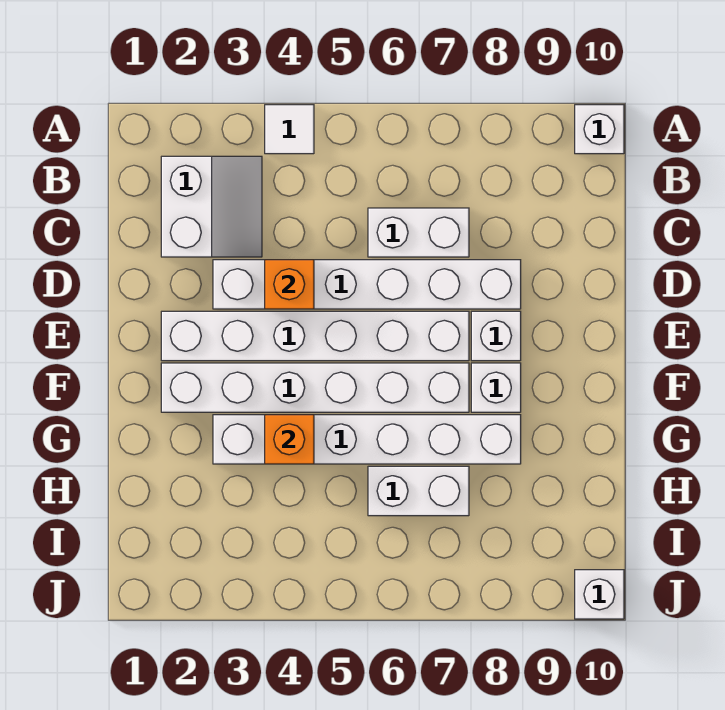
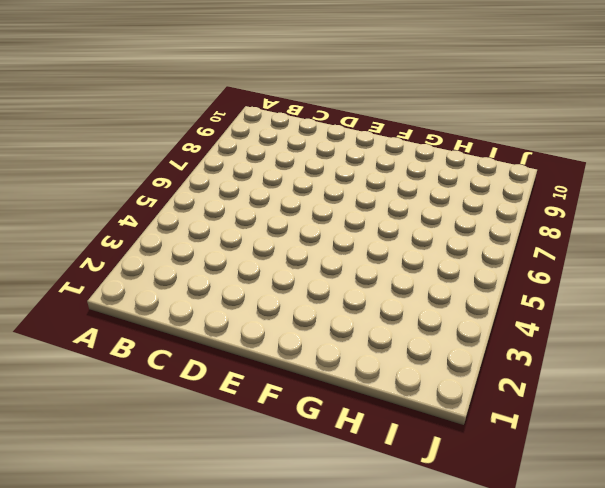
none -> white 1x1 tile [265,105,314,154]
none -> white 1x1 brick [575,105,624,154]
none -> white 2x2 slope [161,156,262,257]

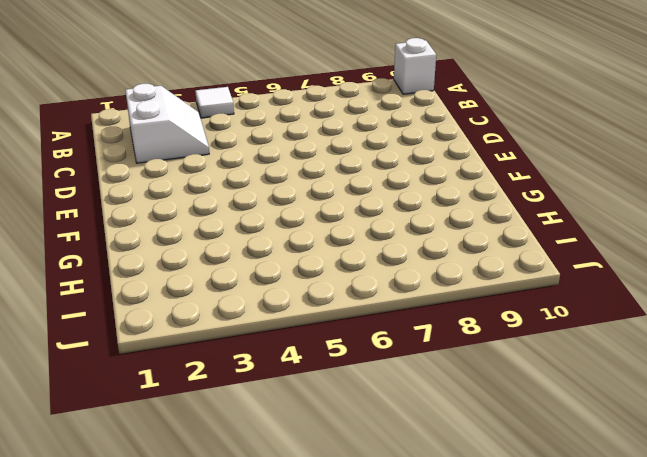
none -> white 1x2 brick [368,208,469,257]
none -> white 1x6 brick [213,260,521,309]
none -> white 1x6 brick [161,311,469,361]

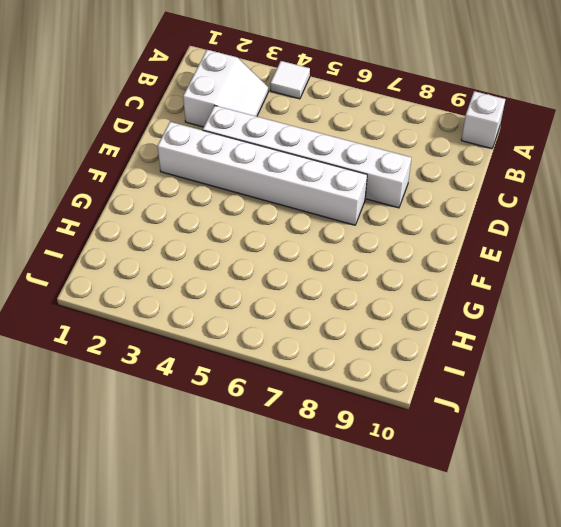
none -> white 1x2 brick [368,208,469,257]
none -> white 1x1 brick [471,311,521,361]
none -> white 1x6 brick [161,363,469,412]

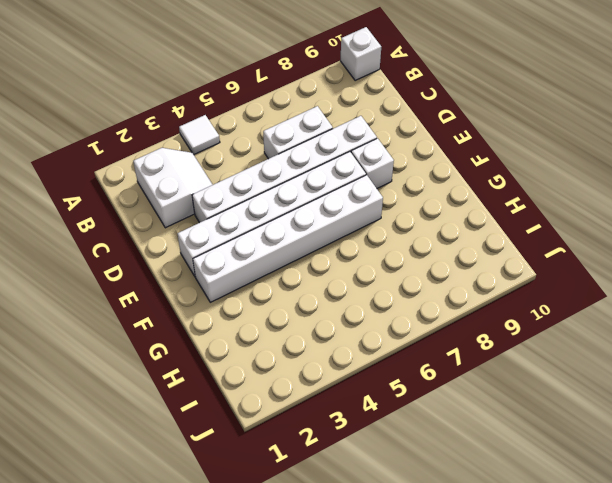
none -> white 1x1 brick [471,363,521,412]
none -> white 1x6 brick [213,415,521,464]
none -> white 1x2 brick [368,466,469,516]

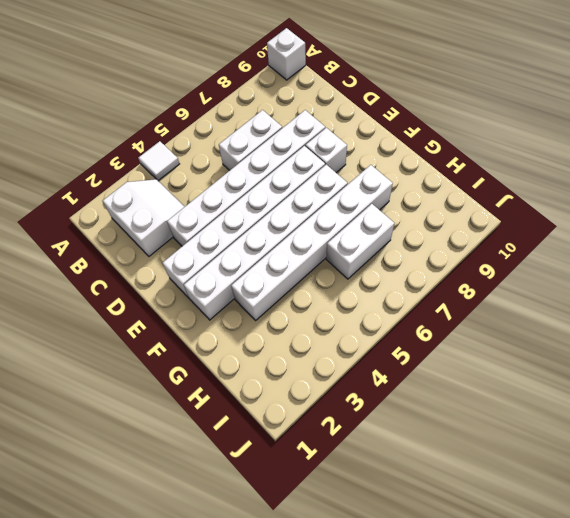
none -> white 1x1 brick [471,363,521,412]
none -> white 1x1 brick [575,570,624,619]
none -> orange 1x1 brick [265,260,314,309]

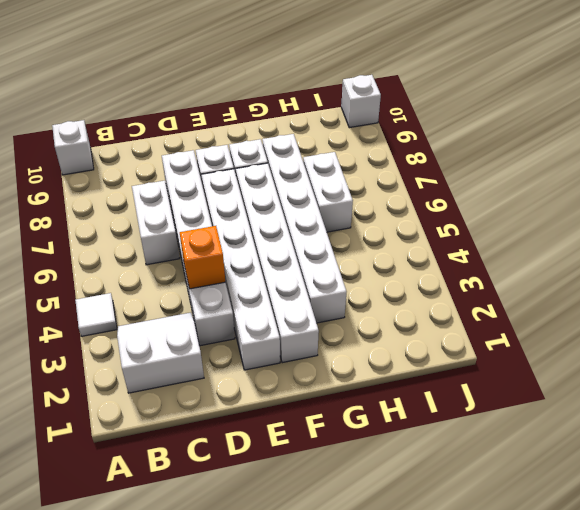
none -> orange 1x1 brick [265,415,314,464]

